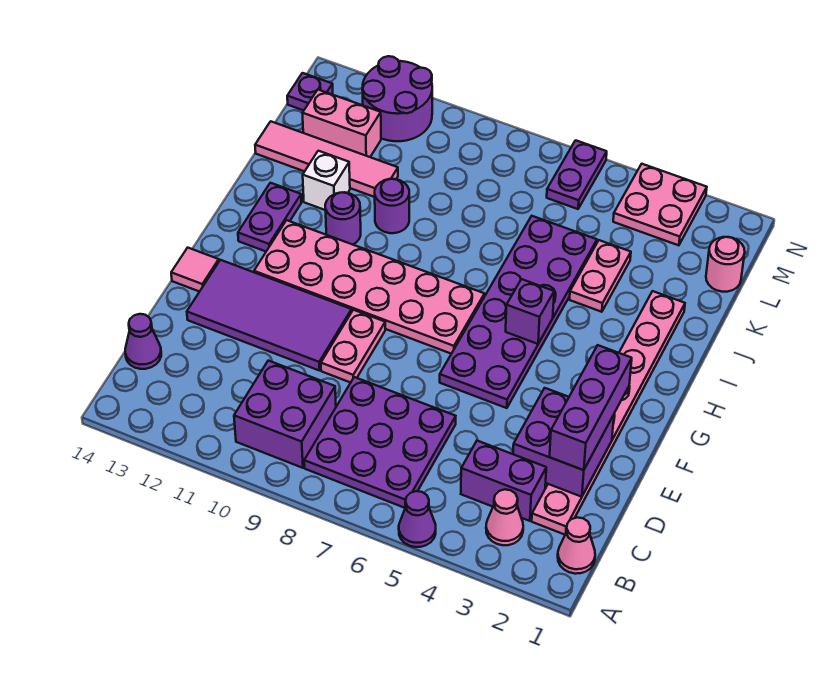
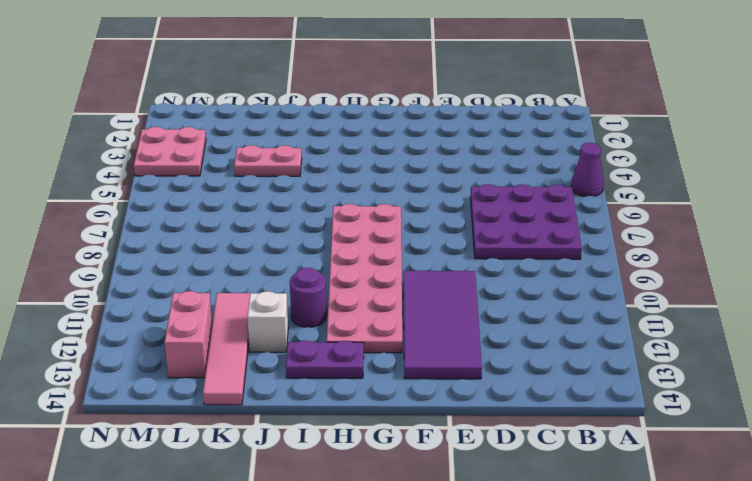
none -> pink 1x1 cone [558,517,595,574]
none -> pink 1x1 cone [486,489,523,545]
none -> purple 2x2 brick [234,361,336,468]

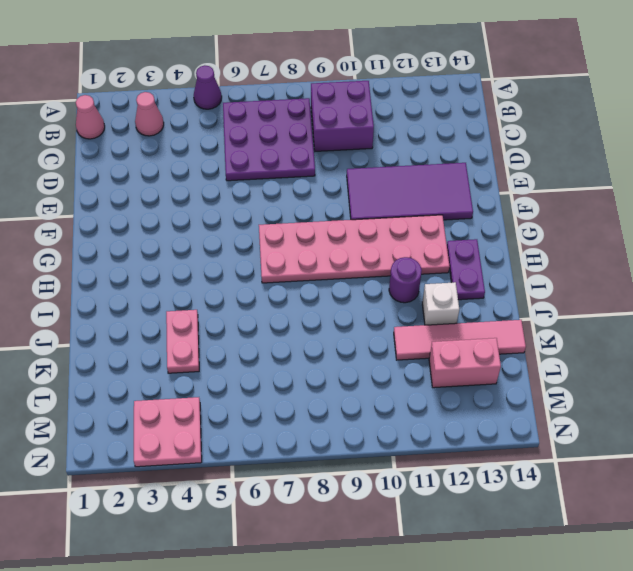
none -> pink 1x8 plate [532,291,685,535]
none -> purple 1x2 brick [461,441,546,521]
none -> purple 1x1 cone [125,314,161,369]

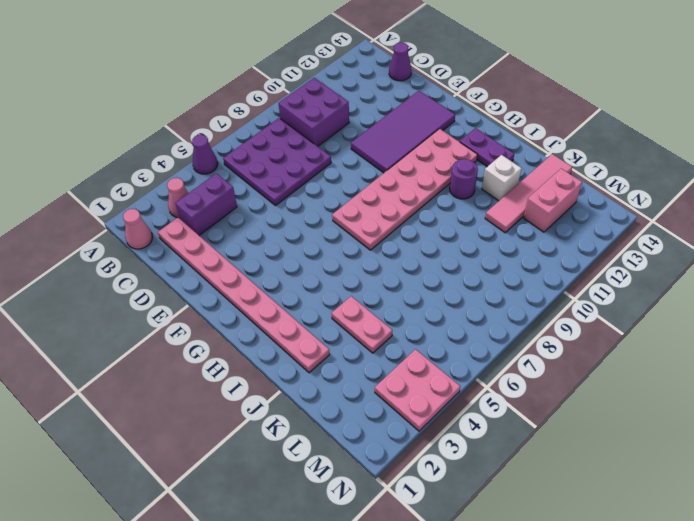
none -> pink 1x2 plate [321,310,385,383]
none -> purple 2x6 plate [440,216,597,408]
none -> pink 1x1 tile [171,248,219,292]

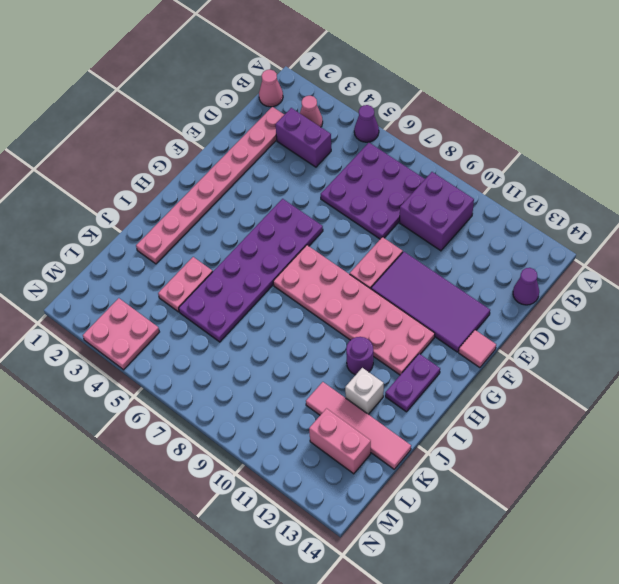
none -> purple 1x1 round brick [375,179,409,233]
none -> pink 1x1 round brick [706,237,745,292]
none -> purple 1x2 plate [547,140,607,209]

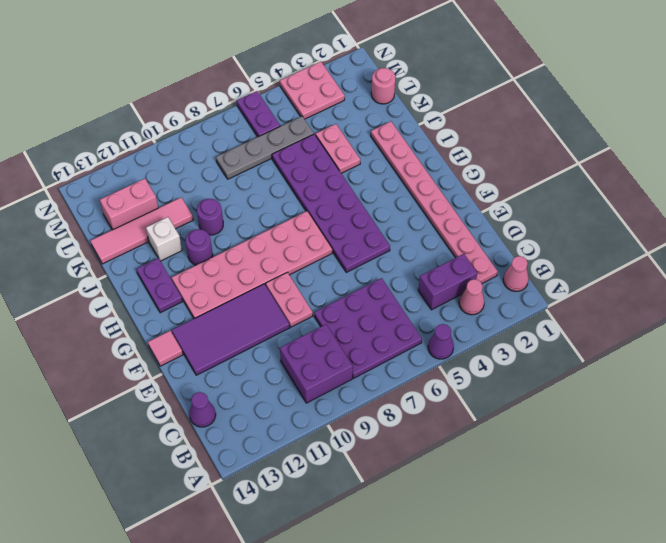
grey 1x4 plate [216,116,314,179] -> none
none -> purple 2x2 round brick [362,56,432,141]
none -> purple 1x1 plate [287,73,333,110]
none -> purple 2x2 brick [513,388,614,497]

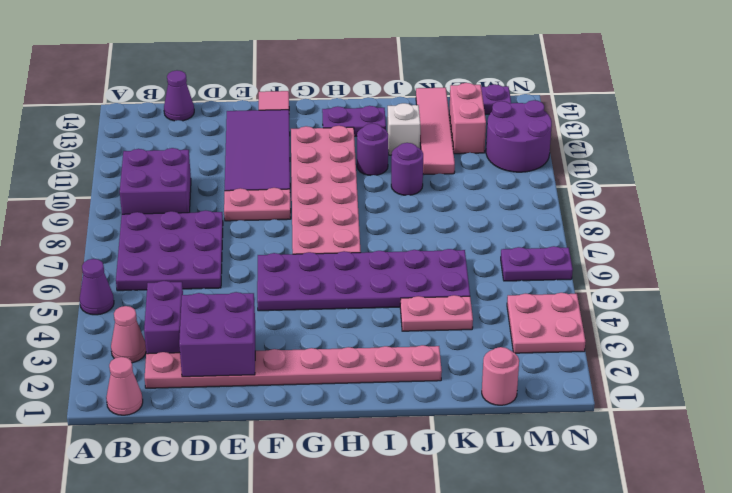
none -> purple 1x1 brick [506,279,554,344]
none -> purple 1x3 brick [550,345,632,470]

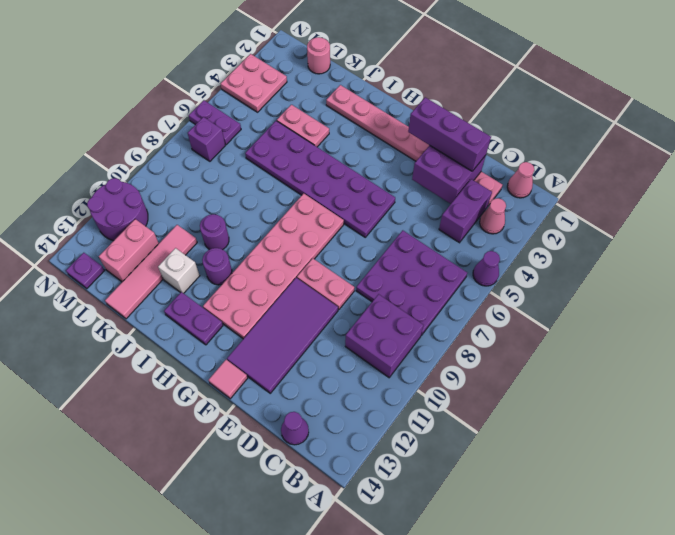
purple 1x1 brick [188,117,225,161] -> purple 1x1 brick moved to [506,279,554,344]

